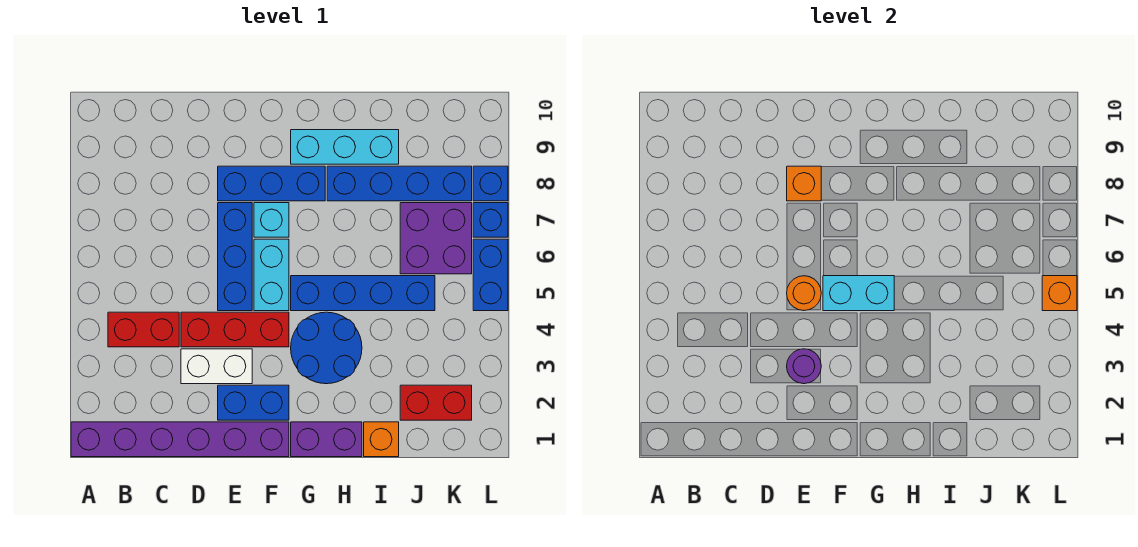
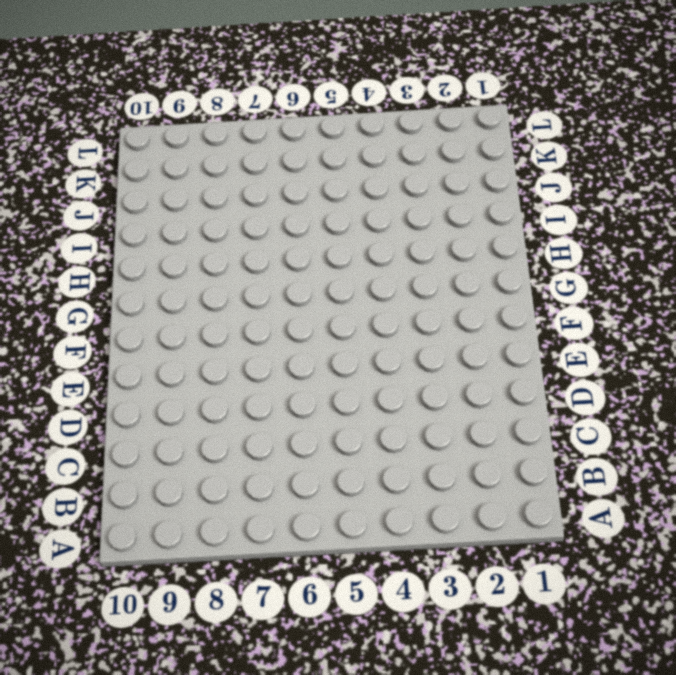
none -> purple 1x6 brick [71,422,289,457]
none -> red 1x2 brick [108,312,179,347]
none -> white 1x2 brick [181,349,252,384]

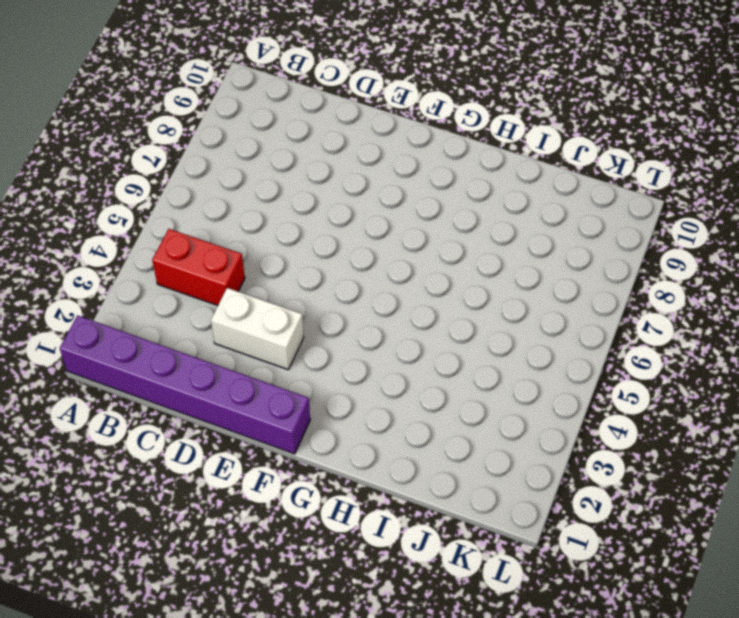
none -> red 1x3 brick [181,312,289,347]
none -> blue 1x2 brick [218,385,289,420]
none -> blue 1x3 brick [218,203,252,311]

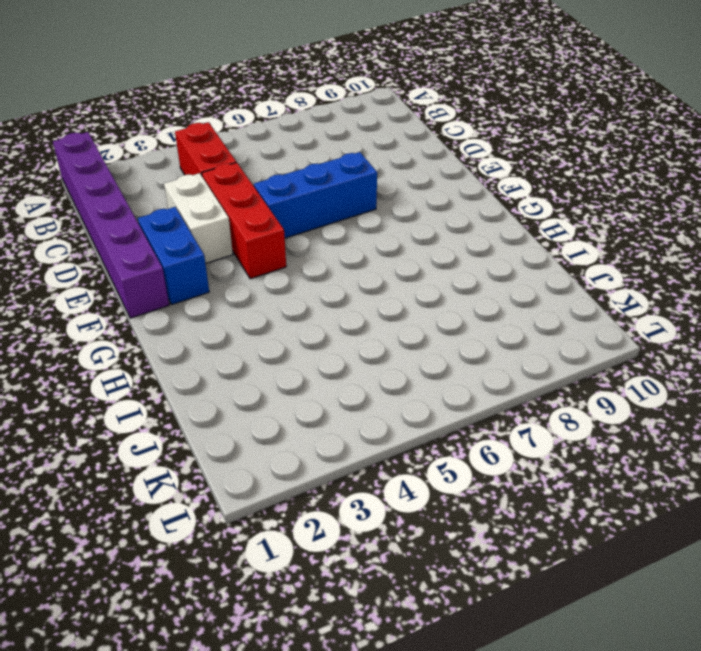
none -> blue 1x3 brick [218,166,325,201]
none -> cyan 1x2 brick [254,239,289,311]
none -> cyan 1x1 brick [254,203,289,237]

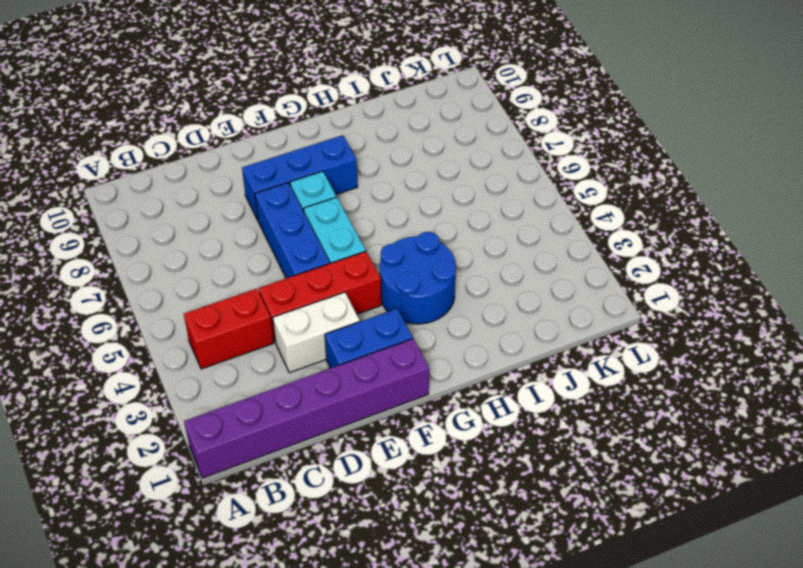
none -> purple 1x2 brick [291,422,362,457]
none -> blue 1x4 brick [291,276,435,311]
none -> cyan 1x3 brick [291,130,399,164]

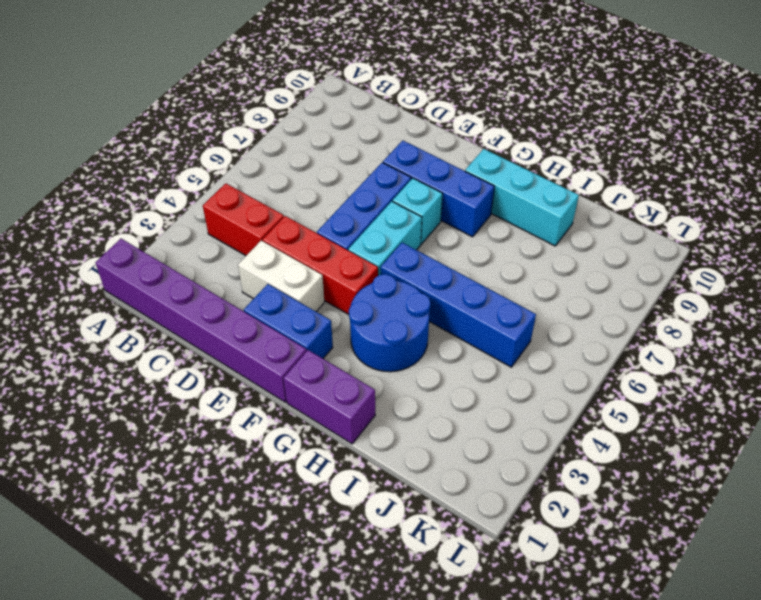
none -> blue 1x4 brick [327,166,472,201]
none -> orange 1x1 brick [364,422,399,457]
none -> red 1x2 brick [400,385,472,420]

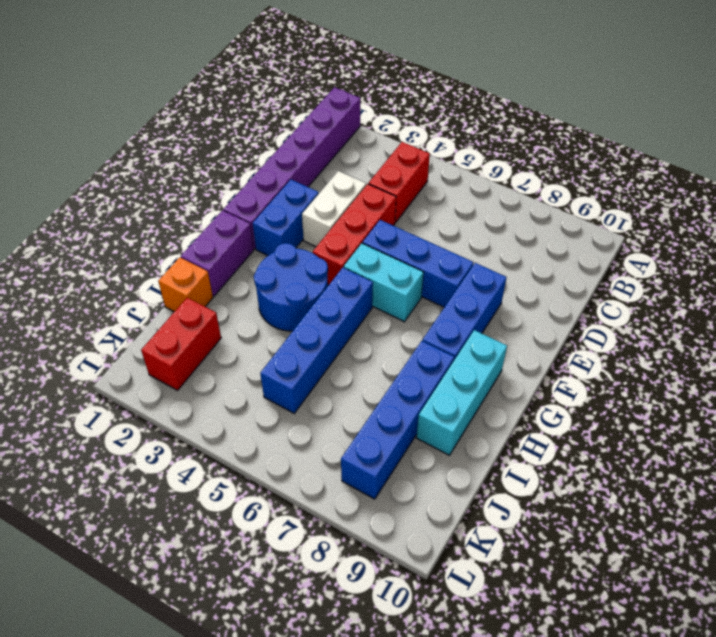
none -> cyan 1x1 brick [254,203,289,237]
none -> purple 2x2 brick [400,203,472,274]
none -> blue 1x2 brick [473,239,508,311]

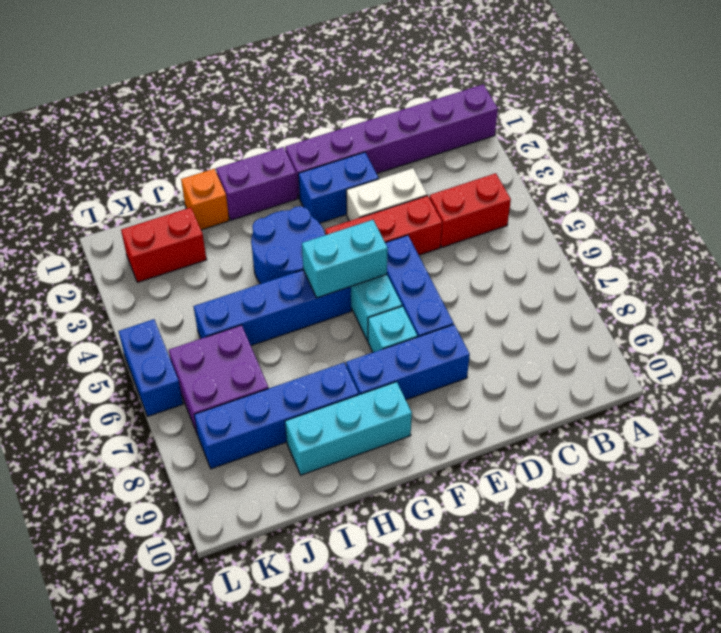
none -> blue 1x1 brick [473,203,508,237]
none -> blue 1x1 brick [473,166,508,201]
none -> purple 1x1 round brick [787,349,821,384]

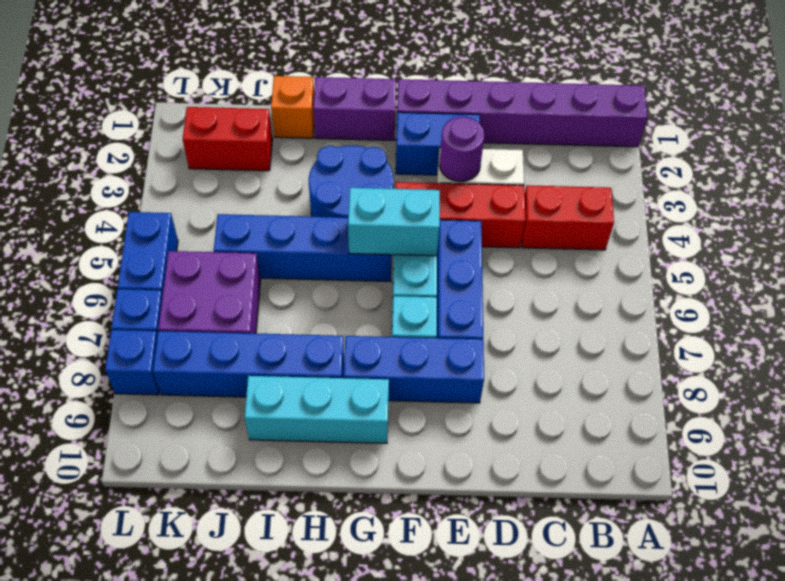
none -> orange 1x1 round brick [787,276,821,311]
none -> orange 1x1 brick [787,166,821,201]
none -> orange 1x1 brick [1042,276,1077,311]

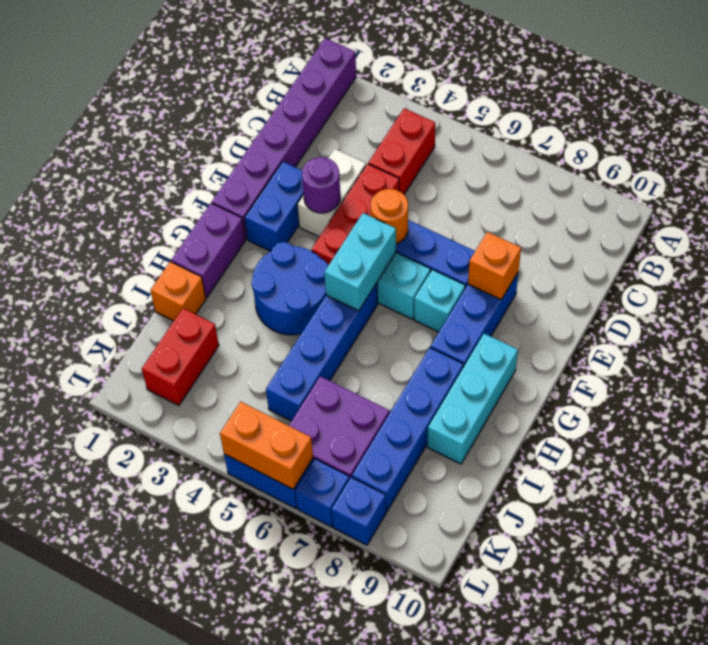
orange 1x2 brick [220,402,313,489] -> orange 1x1 brick [1042,276,1077,311]

